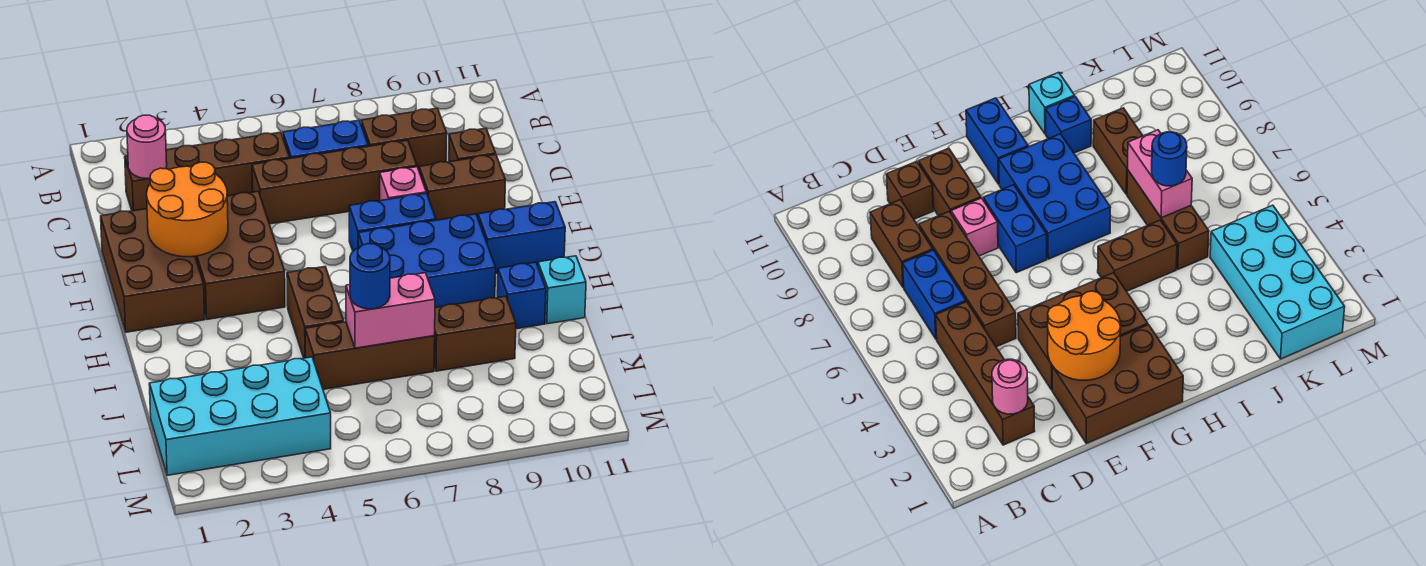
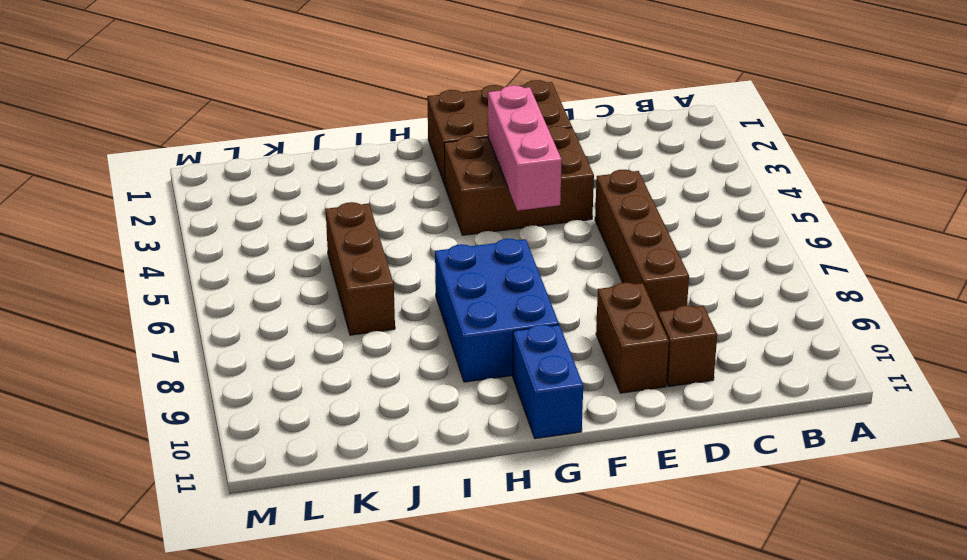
pink 1x3 brick [488,85,562,211] -> orange 2x2 round brick [147,162,228,257]
none -> brown 1x4 brick [125,132,289,211]
none -> blue 1x2 brick [283,120,368,159]
none -> brown 1x2 brick [361,108,447,170]

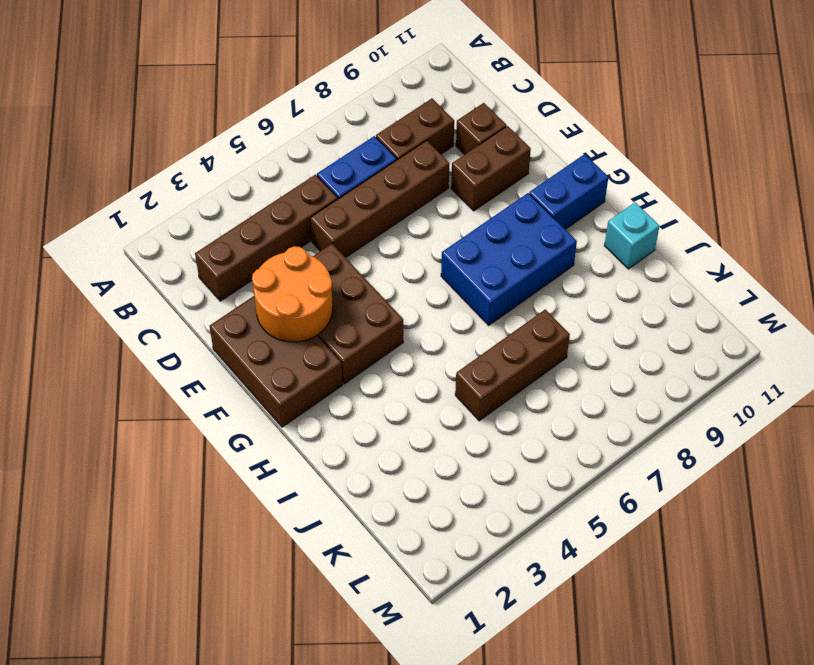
none -> pink 1x1 brick [380,167,426,201]
none -> blue 1x2 brick [349,193,436,251]
none -> brown 1x2 brick [287,267,344,358]

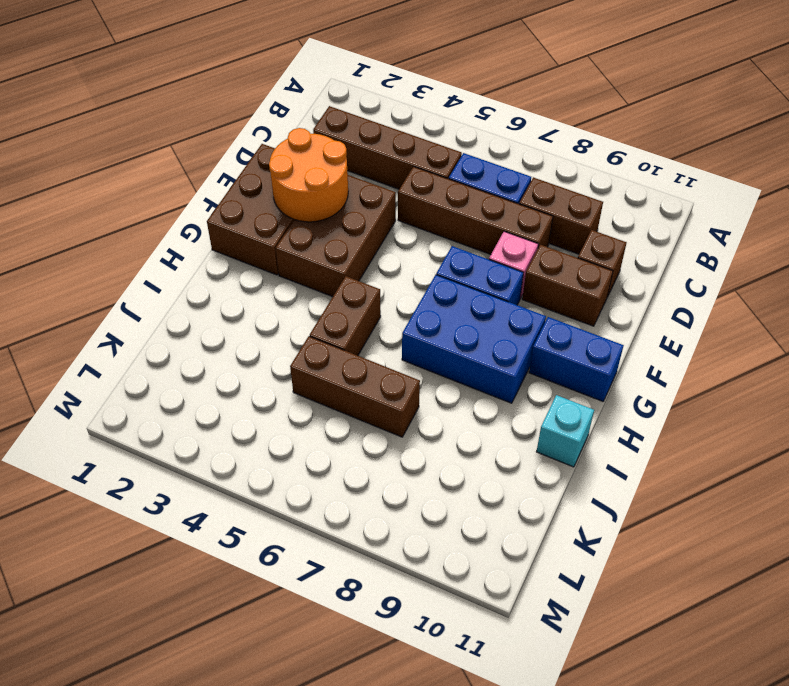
none -> blue 1x1 brick [497,262,546,329]
none -> brown 1x2 brick [434,296,516,371]
none -> cyan 2x4 brick [149,357,331,475]

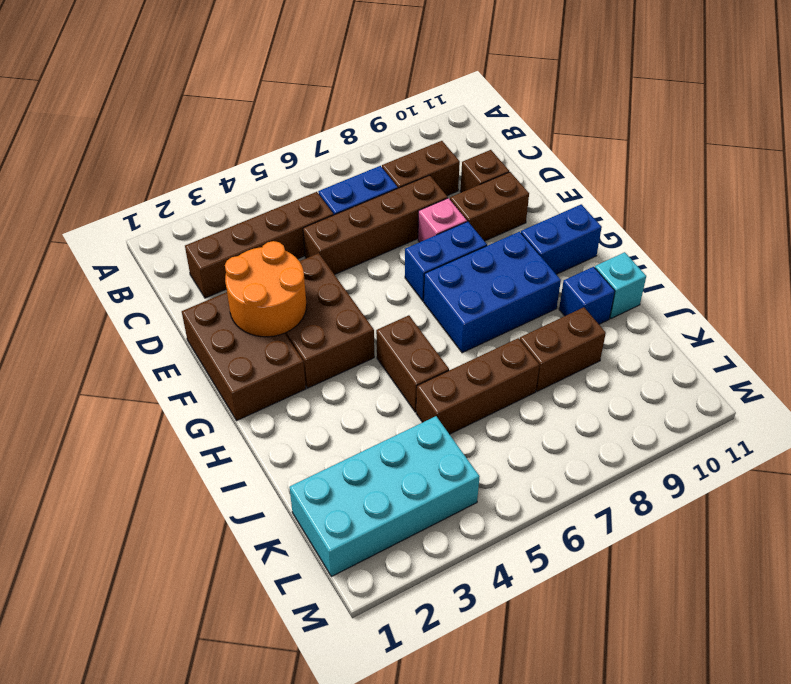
none -> pink 1x1 round brick [127,115,167,178]
none -> pink 1x2 brick [346,273,435,348]
none -> blue 1x1 round brick [350,244,390,309]

